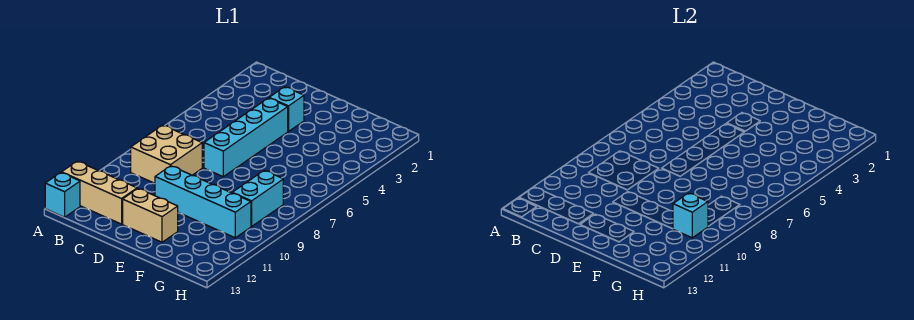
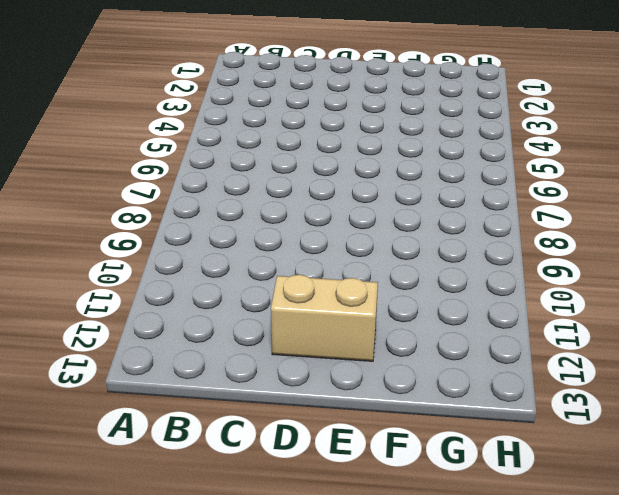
none -> tan 1x3 brick [62,161,137,224]
none -> cyan 1x1 brick [45,173,80,217]

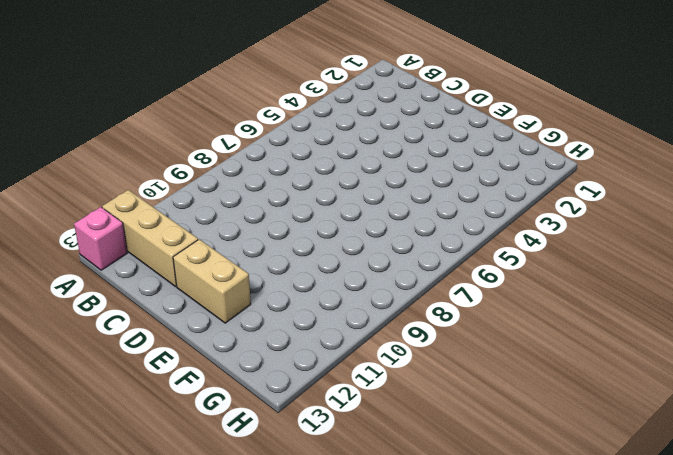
pink 1x1 brick [74,207,127,270] -> cyan 1x1 brick [45,173,80,217]
none -> tan 2x2 brick [131,125,202,183]
none -> cyan 1x1 brick [270,87,304,132]

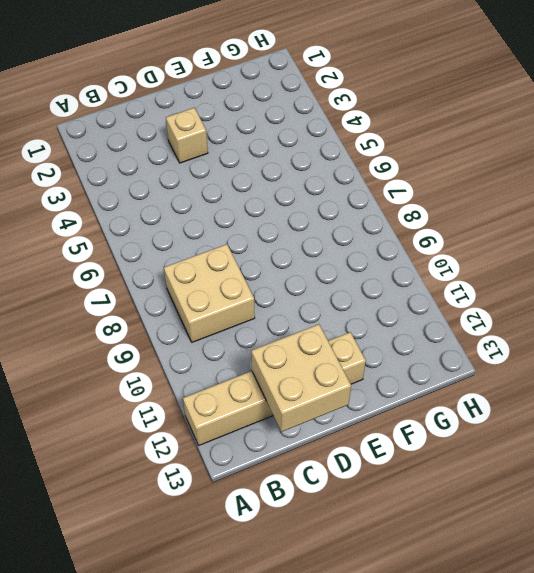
tan 2x2 brick [251,324,351,432] -> none
tan 1x1 brick [166,108,208,163] -> cyan 1x1 brick [270,87,304,132]
none -> cyan 1x1 brick [45,173,80,217]
none -> cyan 1x4 brick [204,98,288,177]

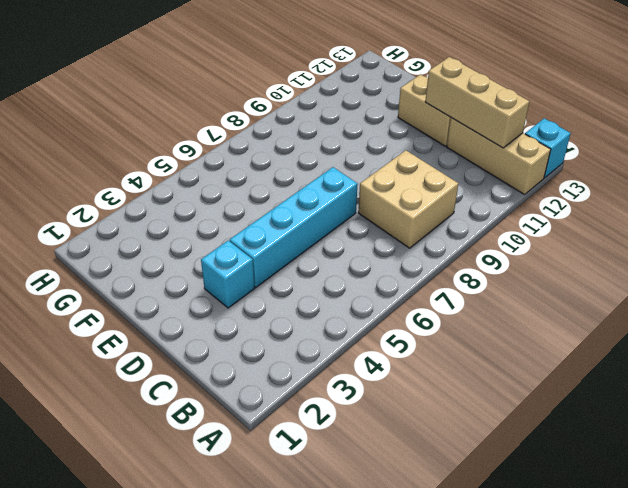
tan 1x3 brick [425,57,529,148] -> none
none -> cyan 1x4 brick [155,166,251,238]
none -> cyan 1x2 brick [233,170,283,226]

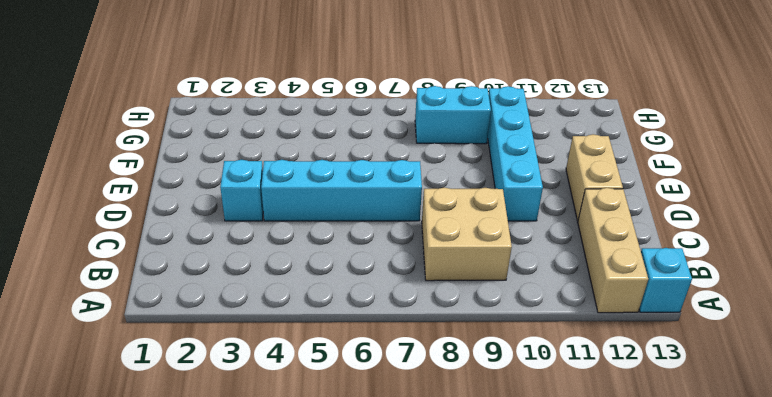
none -> cyan 1x1 brick [673,193,708,238]

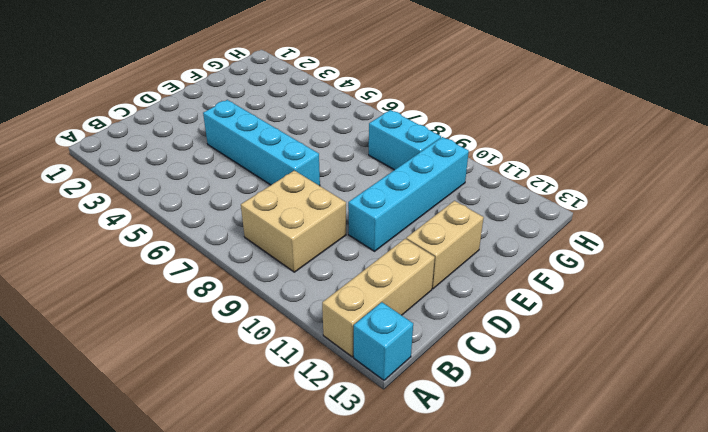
none -> cyan 1x1 brick [270,87,304,132]
none -> cyan 1x1 brick [673,193,708,238]

